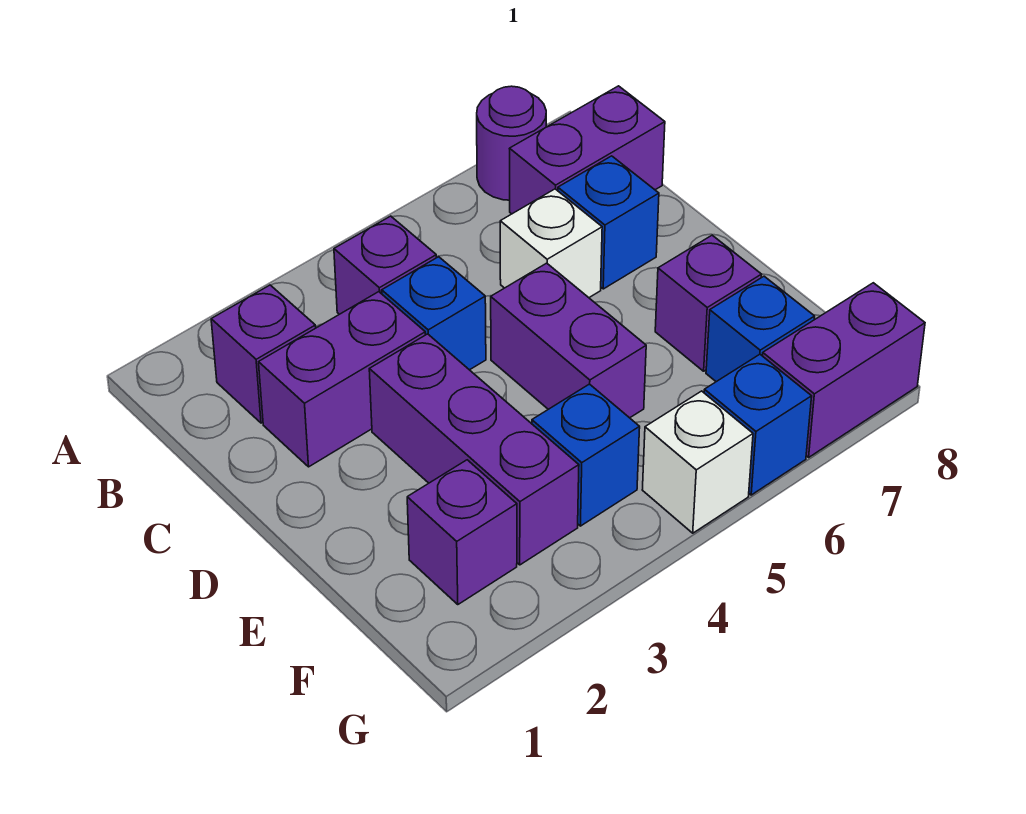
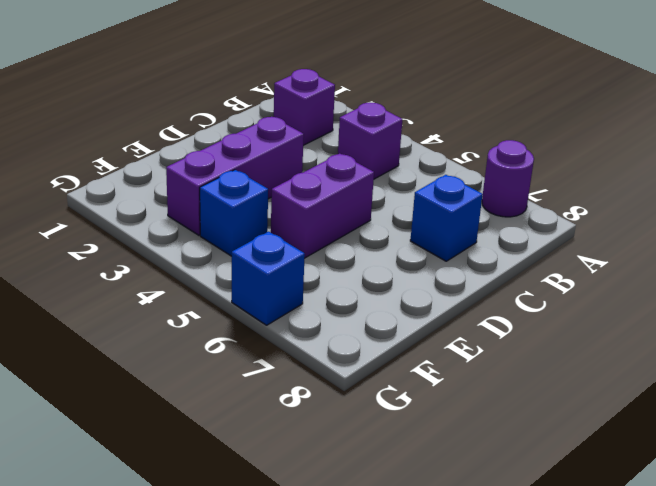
none -> purple 1x2 brick [509,86,665,214]
none -> purple 1x2 brick [259,292,425,467]
none -> blue 1x1 brick [382,257,486,370]

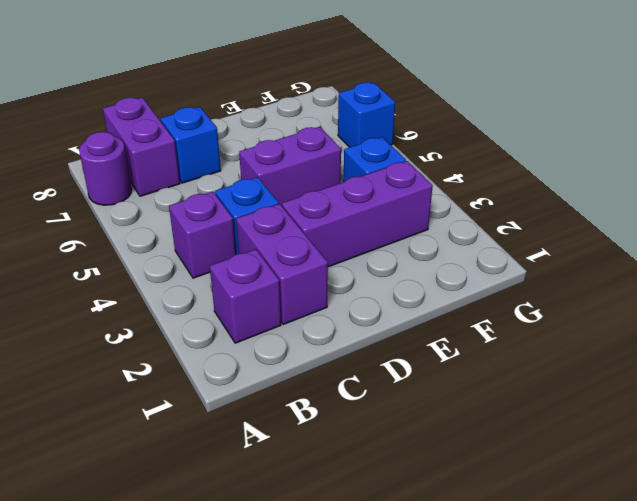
none -> white 1x1 brick [500,189,602,298]
none -> purple 1x1 brick [655,235,762,371]
none -> purple 1x1 brick [407,460,517,605]

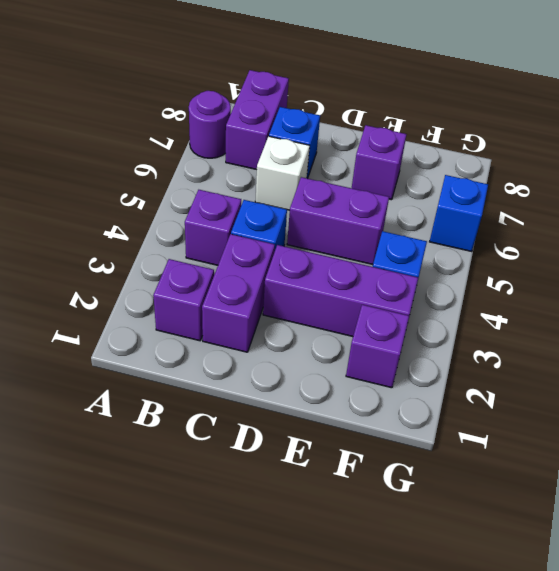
none -> blue 1x1 brick [706,276,815,382]
none -> white 1x1 brick [642,391,753,533]
none -> purple 1x2 brick [763,283,925,457]

